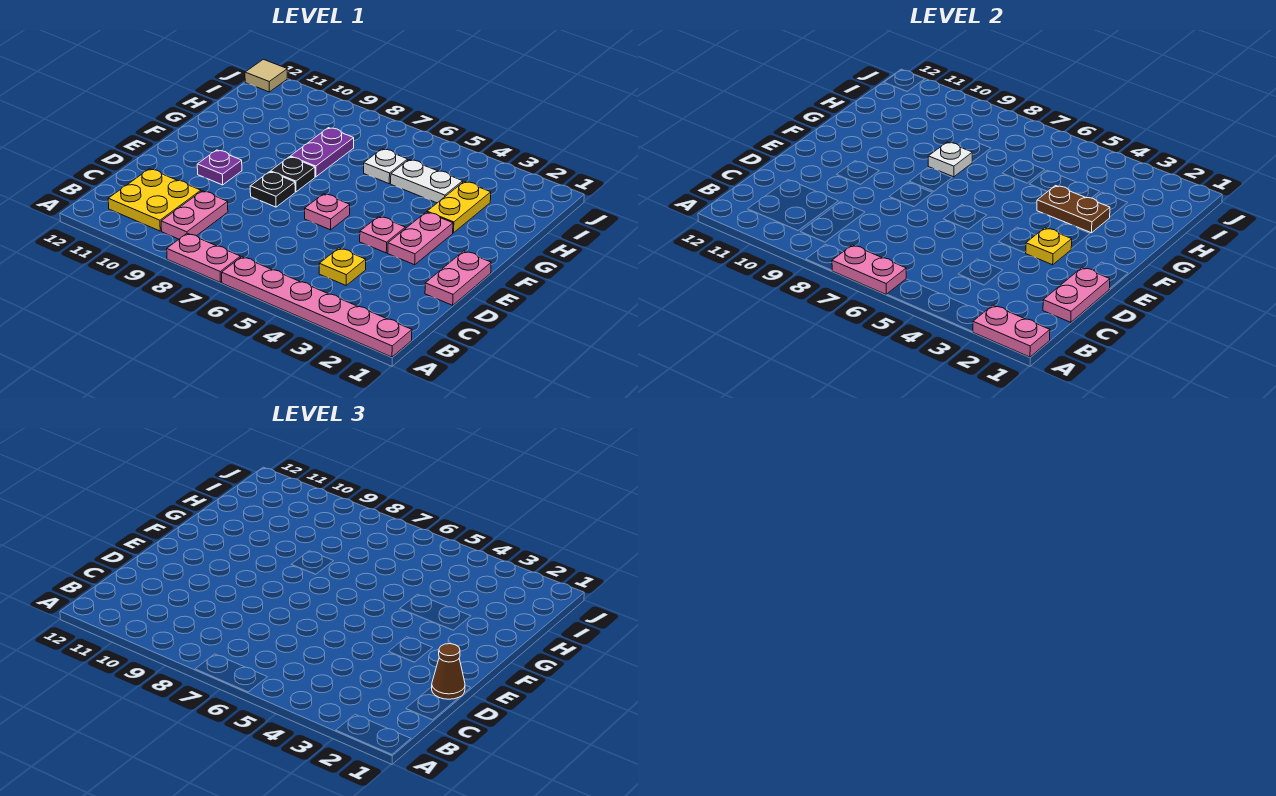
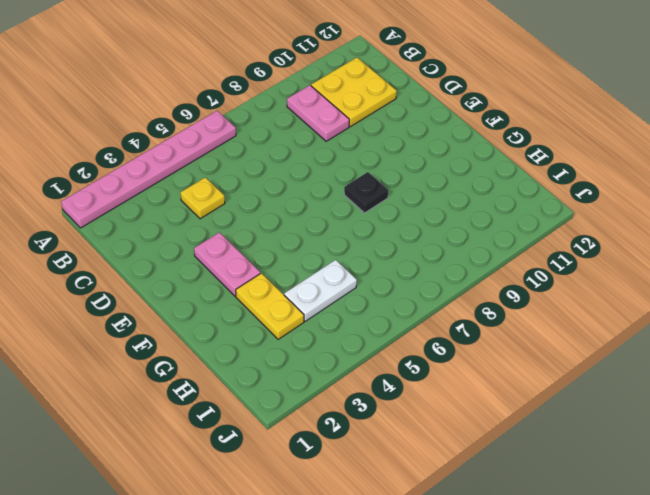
none -> pink 1x2 plate [167,233,241,282]
none -> pink 1x2 plate [425,251,491,305]
none -> pink 1x1 plate [360,216,405,253]

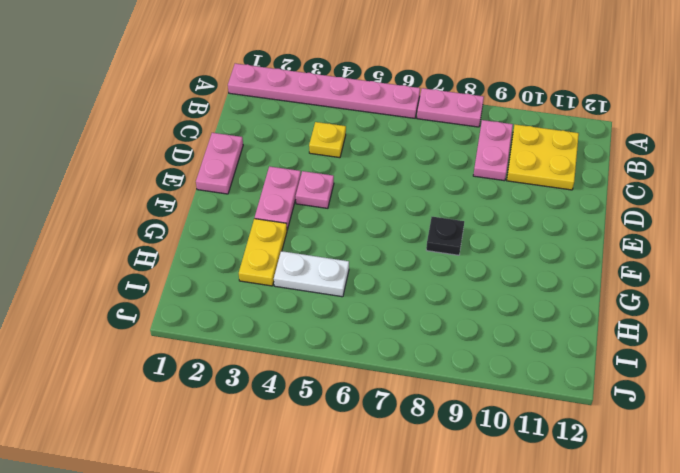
none -> pink 1x1 plate [305,194,350,230]
none -> black 1x1 plate [250,172,295,207]
none -> purple 1x1 plate [197,150,242,185]

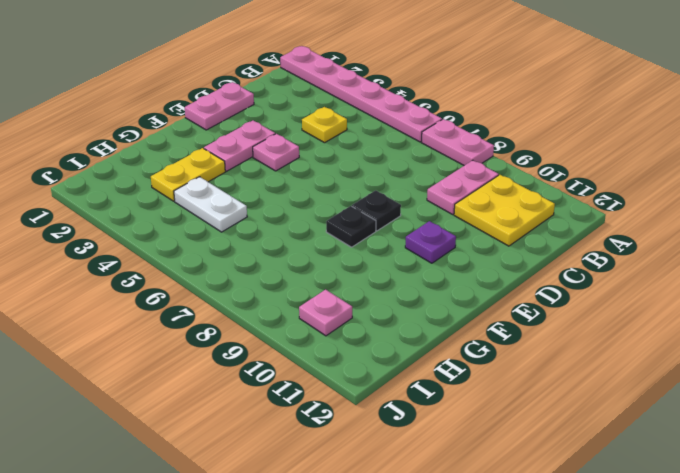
pink 1x1 plate [299,290,352,336] -> pink 1x1 plate moved to [305,194,350,230]
none -> purple 1x2 plate [290,128,354,177]
none -> white 1x1 plate [364,149,408,184]
none -> tan 1x1 tile [245,59,287,92]

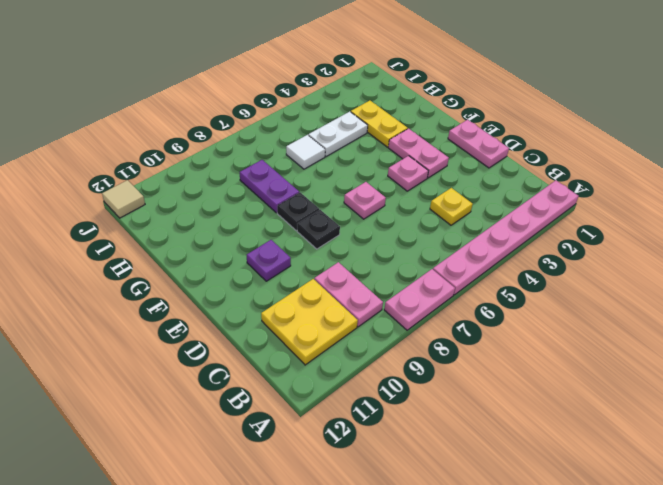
white 1x1 tile [286,135,325,169] -> white 1x1 plate [364,149,408,184]
none -> pink 1x2 plate [973,305,1050,357]
none -> pink 1x2 plate [832,245,906,294]
none -> pink 1x2 plate [1043,267,1110,322]

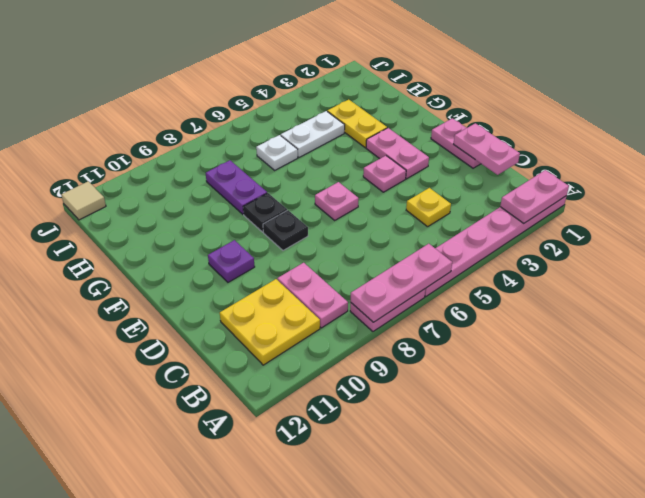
pink 1x3 plate [351,244,452,322] -> pink 1x2 plate [832,245,906,294]
none -> yellow 1x1 plate [1026,228,1072,265]
none -> brown 1x2 plate [1037,186,1110,233]
none -> white 1x1 plate [928,142,972,177]

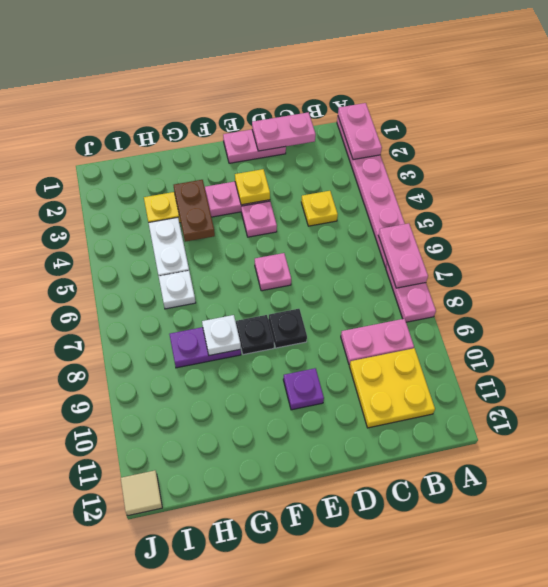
none -> brown 1x1 cone [432,644,465,699]

